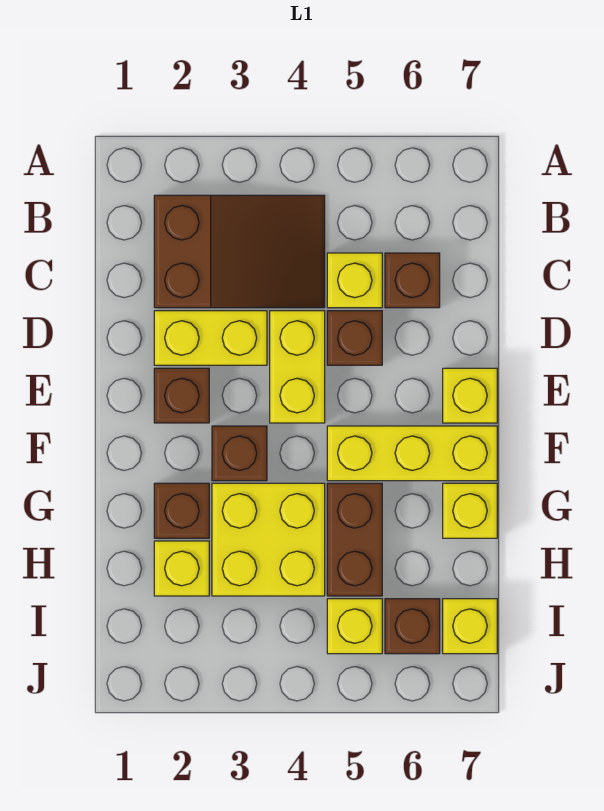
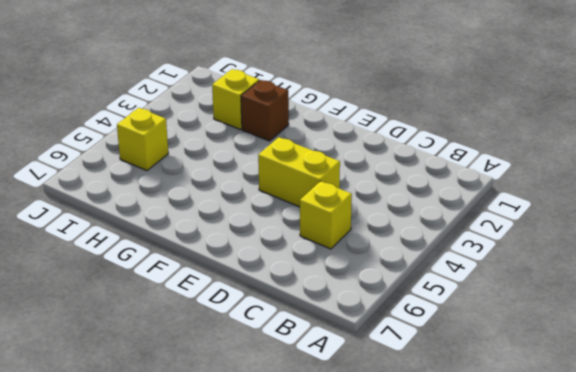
none -> brown 2x3 slope [154,195,325,308]
none -> brown 1x1 brick [385,253,440,308]
none -> yellow 1x2 brick [154,311,267,365]

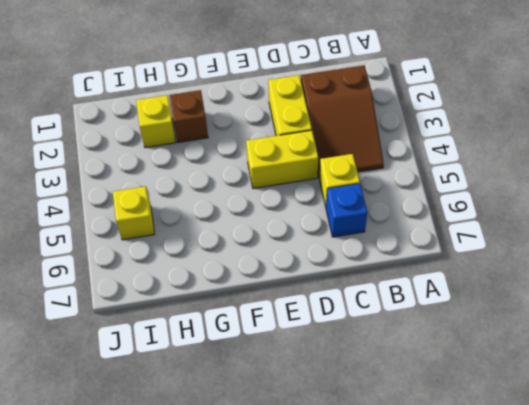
blue 1x1 brick [326,184,367,237] -> brown 1x1 brick [385,253,440,308]
none -> brown 1x1 brick [327,311,382,365]
none -> brown 1x1 brick [154,368,209,423]
none -> yellow 1x1 brick [443,368,497,423]

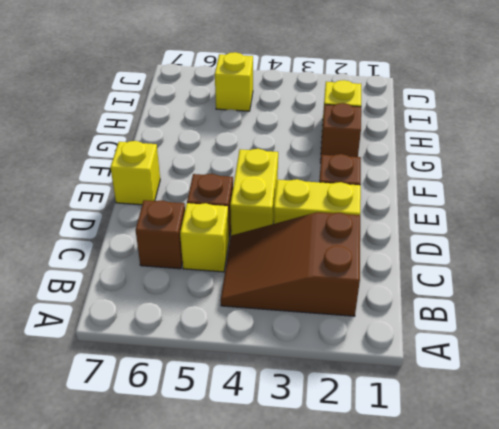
none -> brown 1x1 brick [212,426,267,481]
none -> yellow 1x3 brick [327,426,497,481]
none -> yellow 2x2 brick [212,483,325,596]

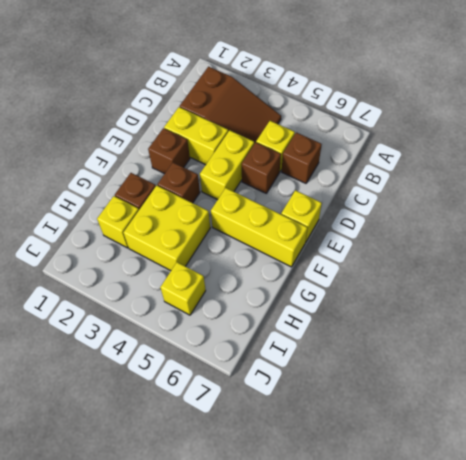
none -> brown 1x2 brick [327,483,382,596]
none -> yellow 1x1 brick [443,483,497,538]
none -> brown 1x1 brick [385,599,440,654]

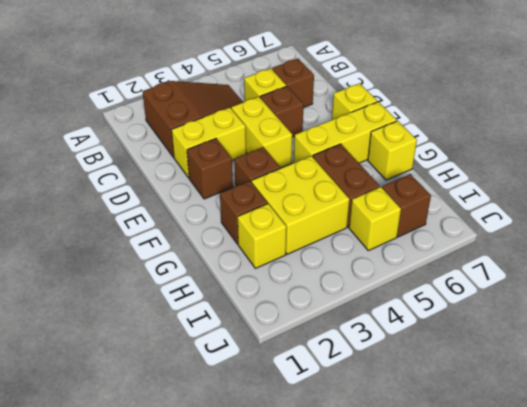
none -> yellow 1x1 brick [443,599,497,654]

